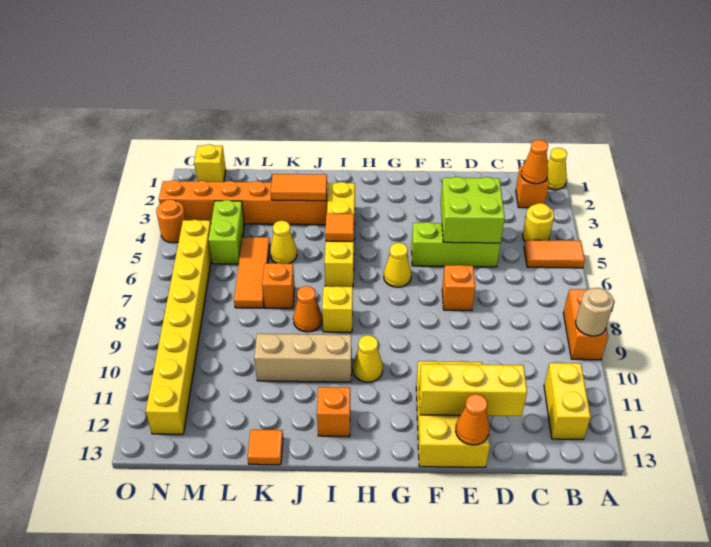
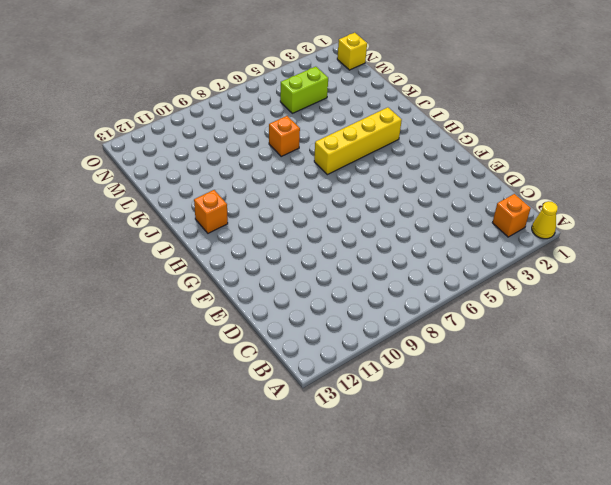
none -> orange 1x2 tile [524,240,585,268]
none -> orange 1x2 brick [563,289,608,360]
none -> yellow 1x1 round brick [523,203,554,241]
none -> yellow 1x2 brick [544,363,591,439]

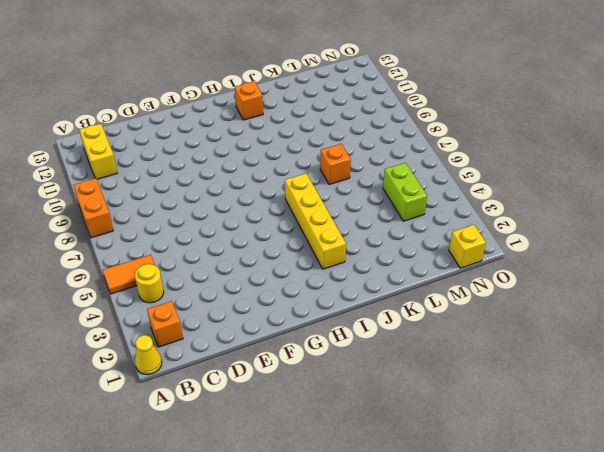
none -> lime 1x3 brick [412,222,501,267]
none -> orange 1x1 brick [442,265,475,311]
none -> yellow 2x3 brick [416,361,490,467]
none -> yellow 1x1 cone [384,243,411,287]

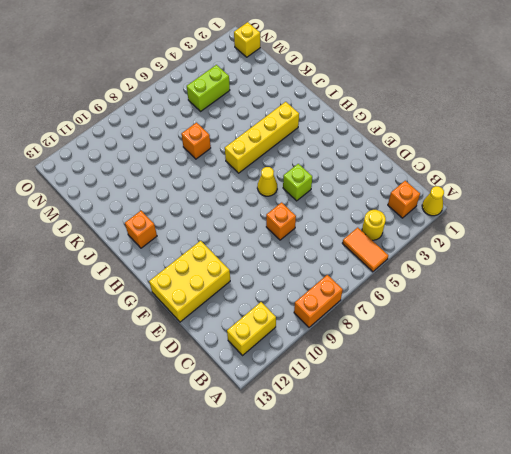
lime 1x1 brick [283,164,312,201] -> lime 1x3 brick [412,222,501,267]
none -> yellow 1x1 cone [353,335,383,382]
none -> yellow 1x1 brick [322,286,353,332]
none -> tan 1x3 brick [254,334,352,382]
none -> orange 1x6 brick [159,180,328,225]

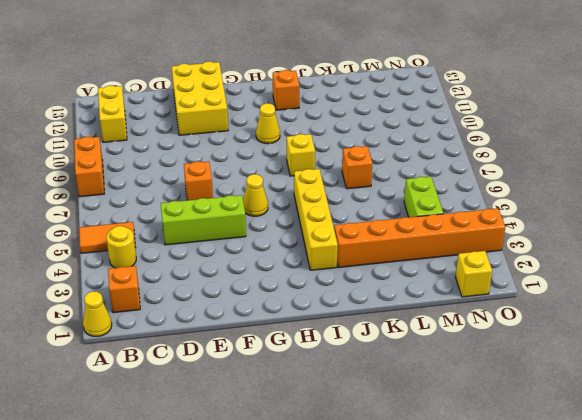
none -> tan 1x3 brick [254,334,352,382]
none -> orange 1x1 cone [293,286,322,332]
none -> yellow 1x1 cone [270,221,297,264]
none -> orange 1x1 tile [248,430,283,465]

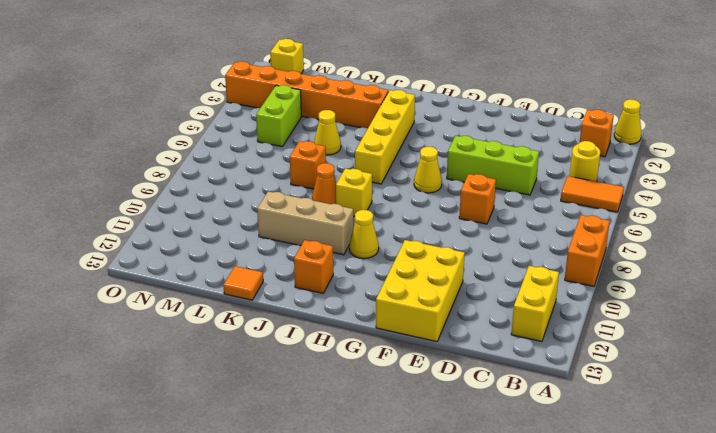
none -> orange 1x3 tile [234,237,270,308]
none -> yellow 1x8 brick [146,220,211,434]
none -> orange 1x1 round brick [156,199,186,243]
none -> tan 1x1 round brick [576,288,614,336]

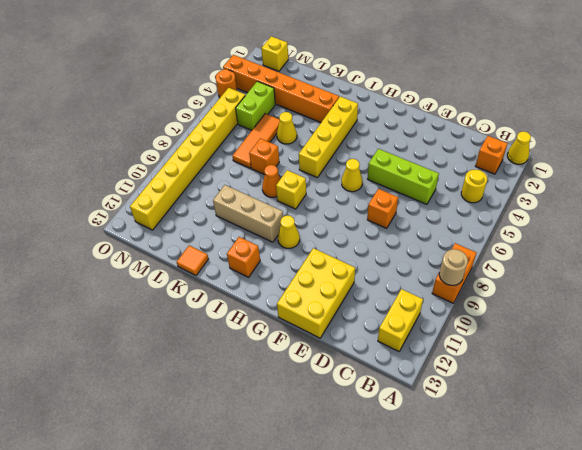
none -> orange 1x2 tile [524,240,585,268]
none -> orange 1x1 cone [521,140,548,184]
none -> lime 2x2 brick [441,177,505,243]
none -> yellow 1x3 brick [419,364,527,416]

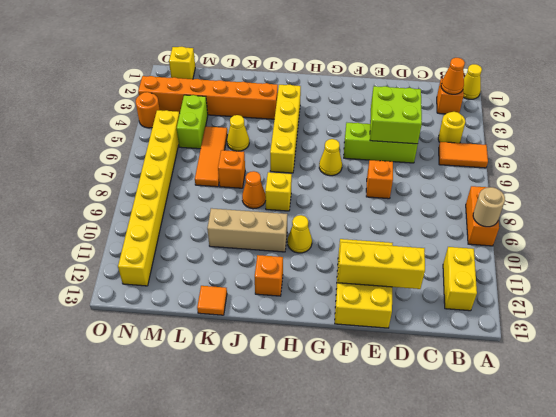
none -> orange 1x1 cone [456,394,489,445]
none -> orange 1x1 tile [325,213,354,241]
none -> orange 1x2 tile [271,174,327,201]

